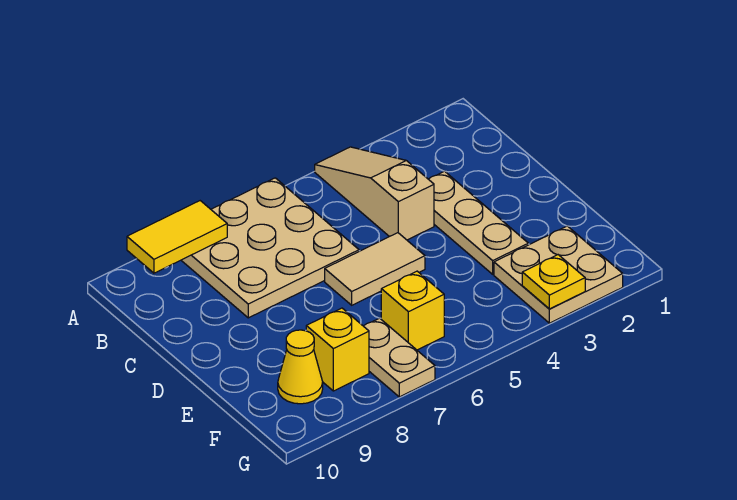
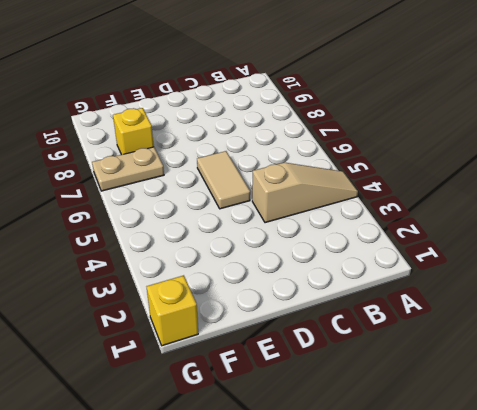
yellow 1x1 brick [146,275,198,346] -> yellow 1x1 brick moved to [381,271,444,350]
none -> tan 3x3 plate [181,178,359,318]
none -> tan 1x3 plate [429,171,528,274]

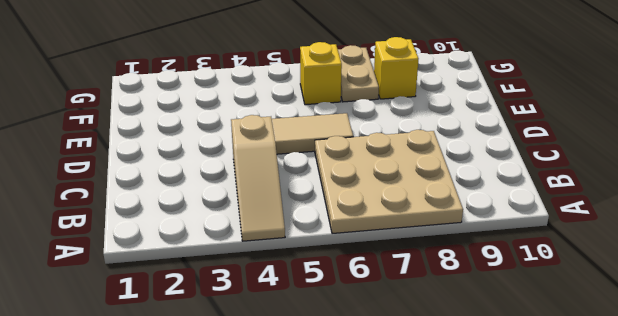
none -> tan 1x3 plate [429,171,528,274]
none -> tan 2x2 plate [494,226,623,323]

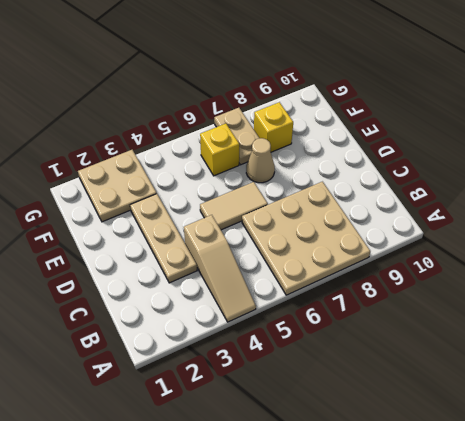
tan 1x1 cone [246,138,275,183] -> none
none -> yellow 1x1 cone [278,330,323,404]
none -> yellow 1x2 tile [127,201,227,273]

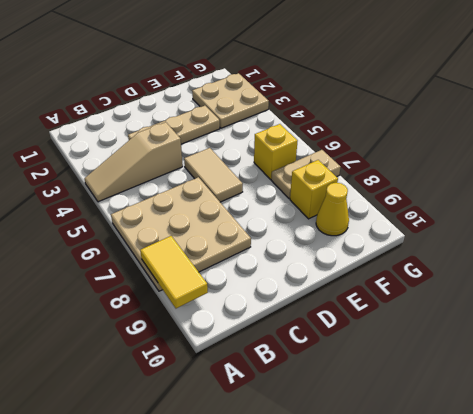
none -> yellow 1x1 plate [522,255,585,309]

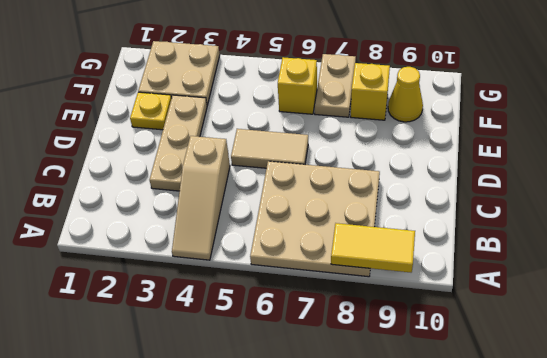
yellow 1x1 plate [130,92,172,130] -> yellow 1x1 plate moved to [522,255,585,309]

